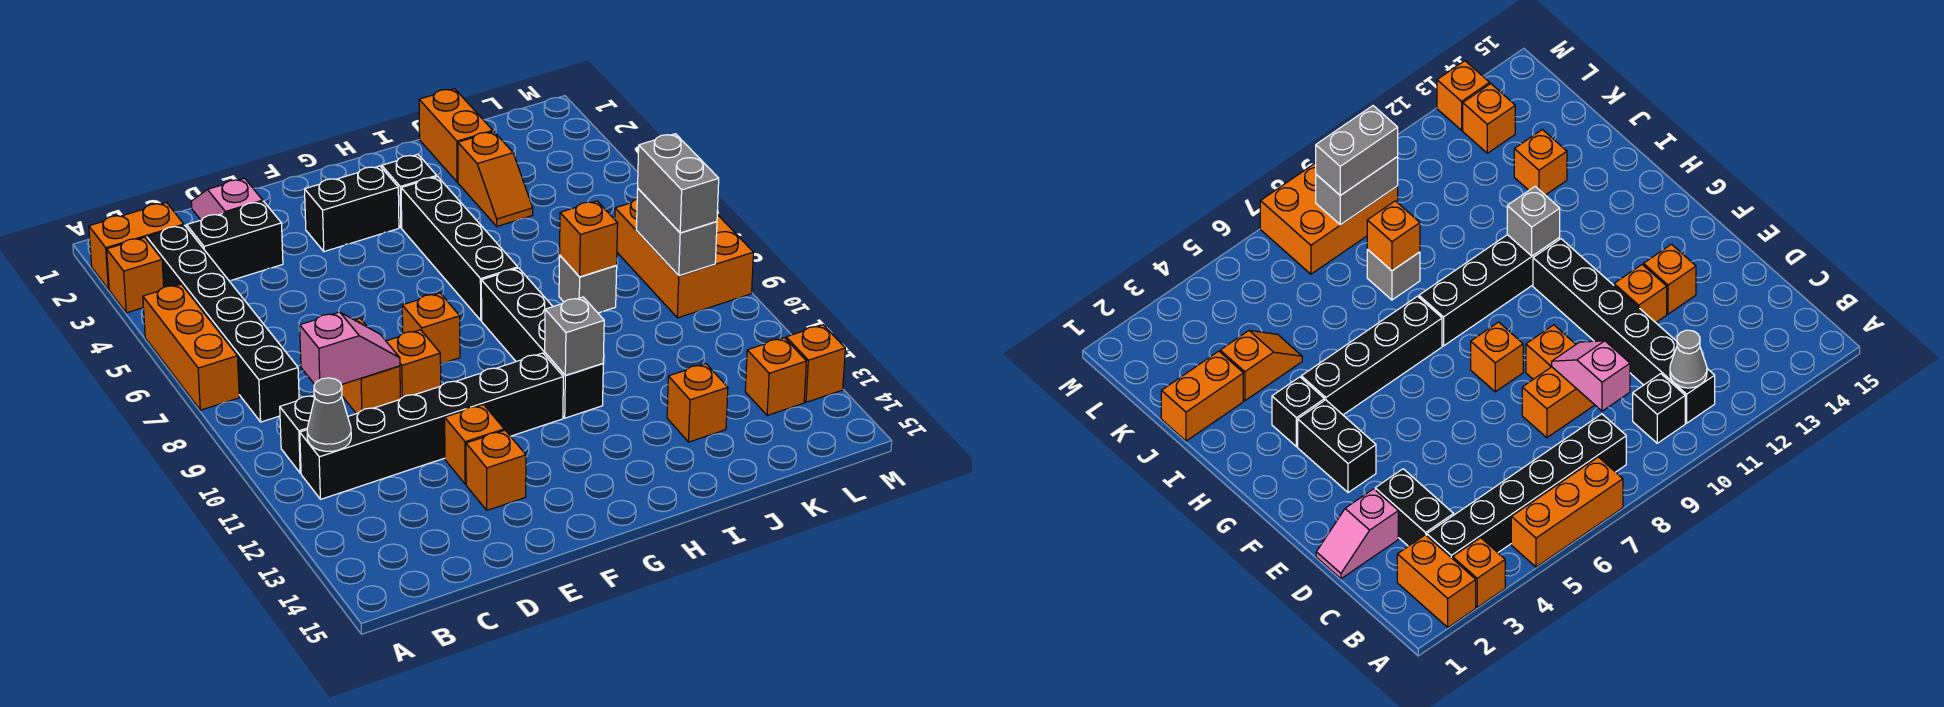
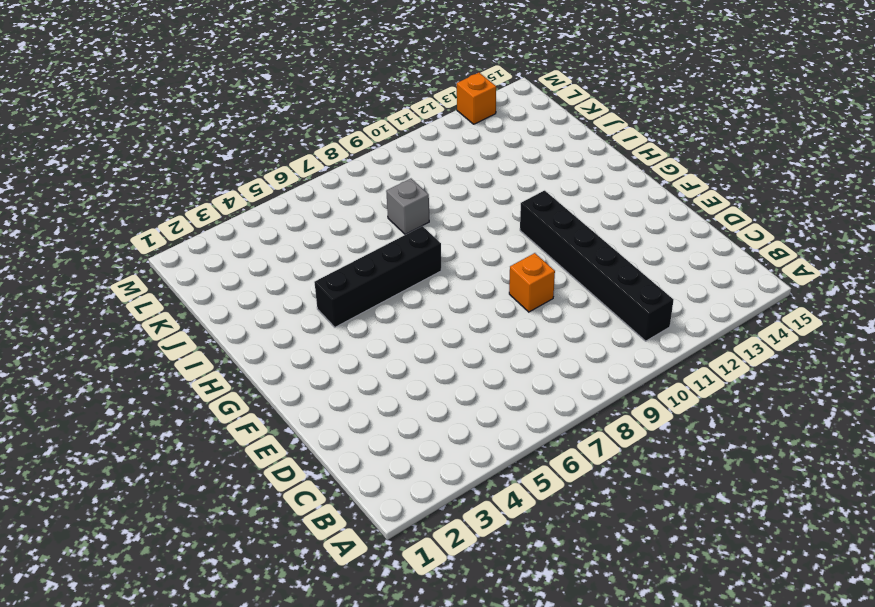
none -> orange 1x2 brick [89,203,184,289]
none -> orange 1x1 brick [107,237,164,313]
none -> orange 1x3 brick [143,284,239,410]
none -> black 1x6 brick [147,225,299,422]

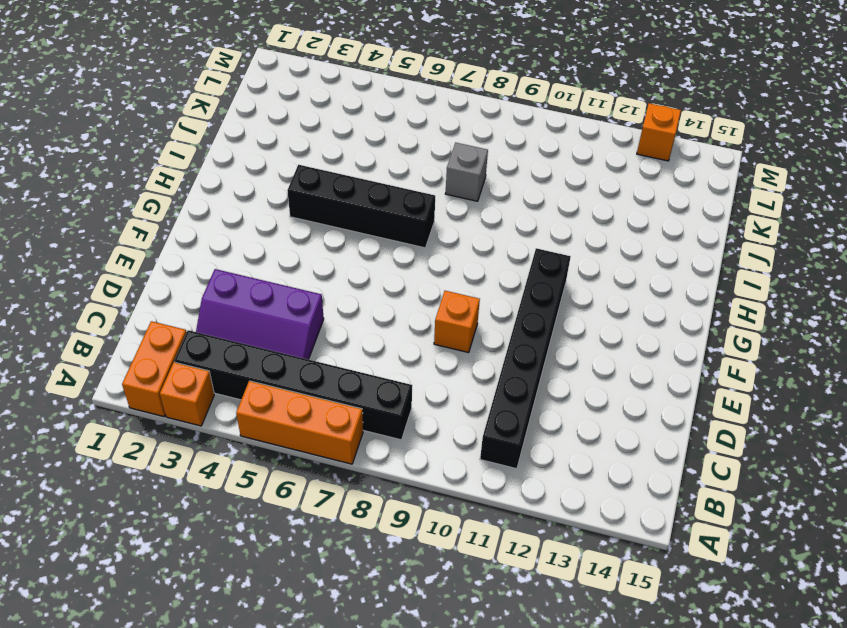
purple 2x3 slope [196,269,324,359] -> black 1x2 brick [187,201,283,281]
none -> black 1x1 brick [280,395,315,473]
none -> pink 1x2 slope [191,178,263,220]
none -> orange 1x2 brick [341,318,400,414]
none -> orange 1x1 brick [445,405,504,484]

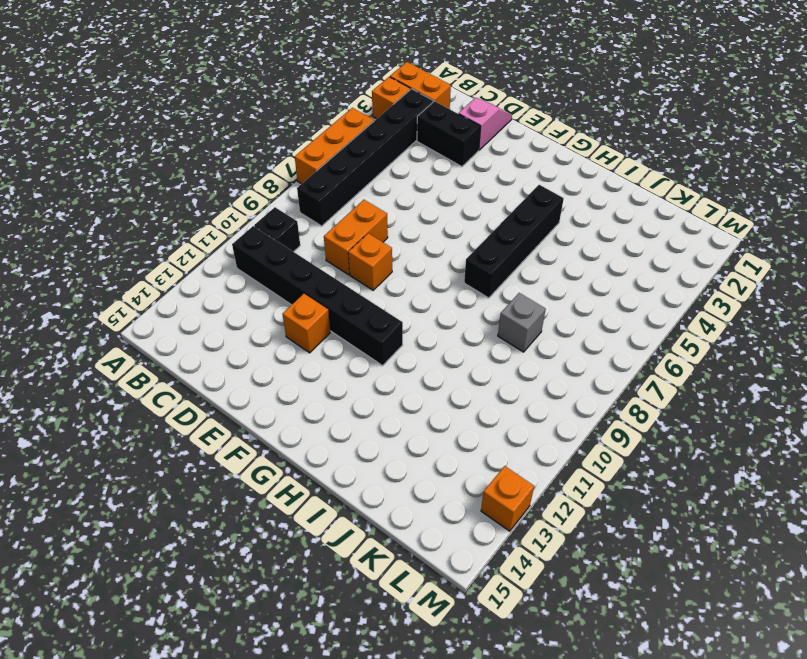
none -> orange 1x1 brick [466,430,526,510]
none -> black 1x2 brick [305,166,399,252]
none -> orange 1x1 brick [402,293,460,364]
none -> black 1x1 brick [382,154,437,228]

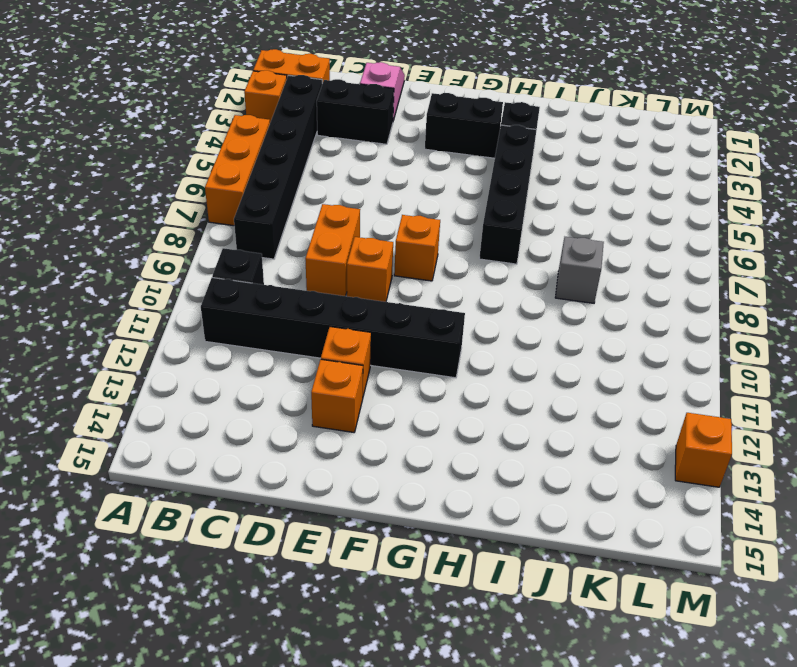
none -> black 1x4 brick [481,268,603,418]
none -> orange 1x2 brick [419,89,493,182]
none -> orange 1x2 slope [458,131,533,226]
none -> orange 1x1 brick [667,364,728,442]

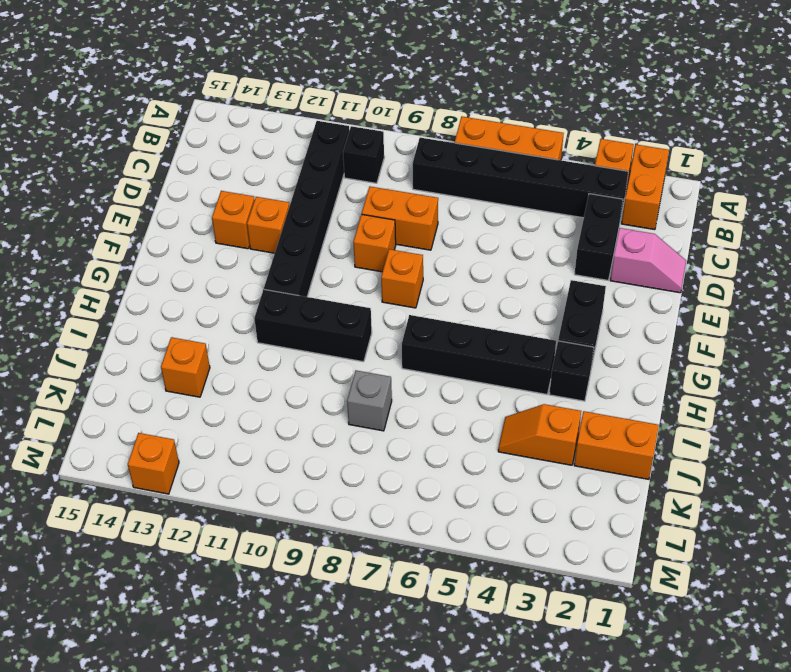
black 1x3 brick [254,290,372,362] -> black 1x4 brick [481,268,603,418]
none -> orange 2x3 brick [615,199,753,318]
none -> orange 1x1 brick [745,338,806,416]
none -> grey 1x1 cone [307,378,351,451]
none -> pink 1x2 slope [300,312,400,385]

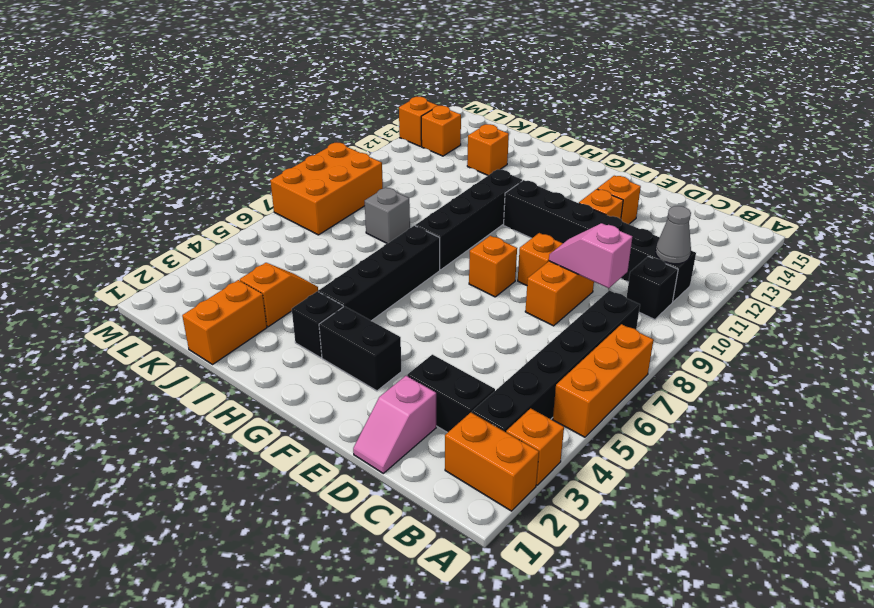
none -> grey 1x1 brick [545,297,604,375]
none -> orange 1x1 brick [560,201,618,277]
none -> grey 1x2 brick [636,189,717,276]
none -> grey 1x2 brick [638,134,719,233]

